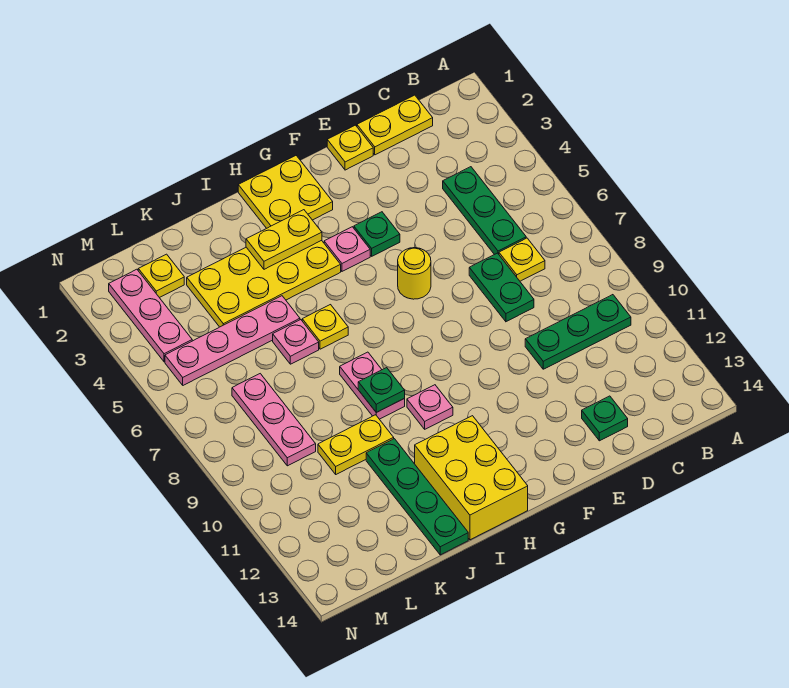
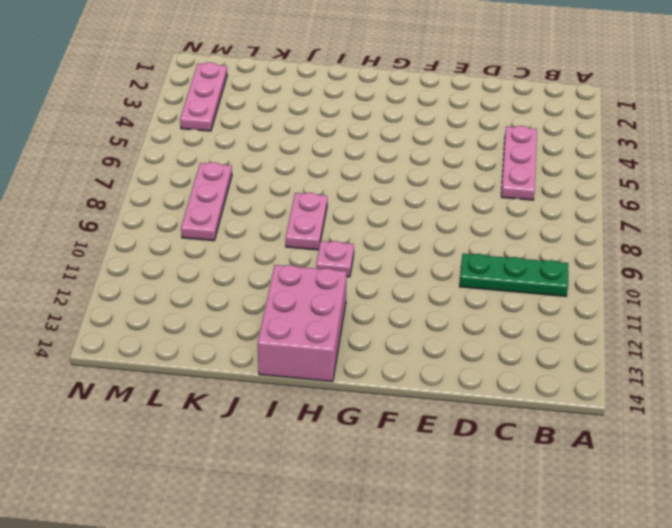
pink 1x3 plate [501,126,537,200] -> green 1x3 plate [443,167,526,255]
pink 2x3 brick [258,265,347,382] -> yellow 2x3 brick [415,416,528,540]
none -> yellow 1x2 plate [357,95,433,155]
none -> yellow 1x1 plate [499,238,545,281]
none -> green 1x2 plate [469,253,534,322]

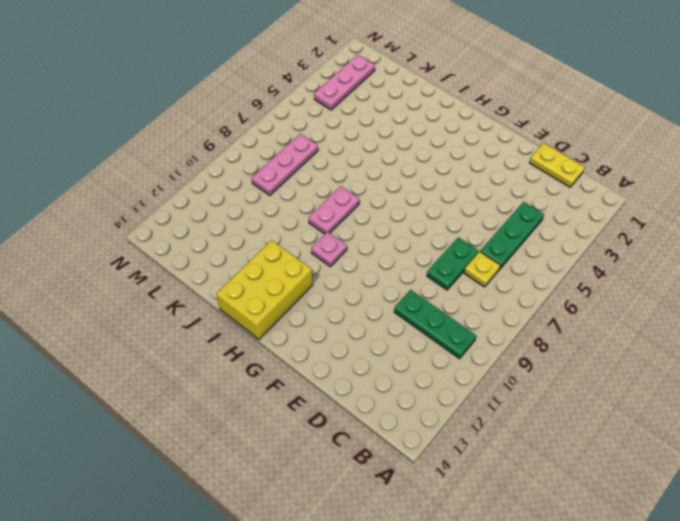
none -> green 1x1 plate [582,396,628,441]
none -> yellow 1x1 plate [327,125,373,170]
none -> green 1x1 plate [354,212,400,256]

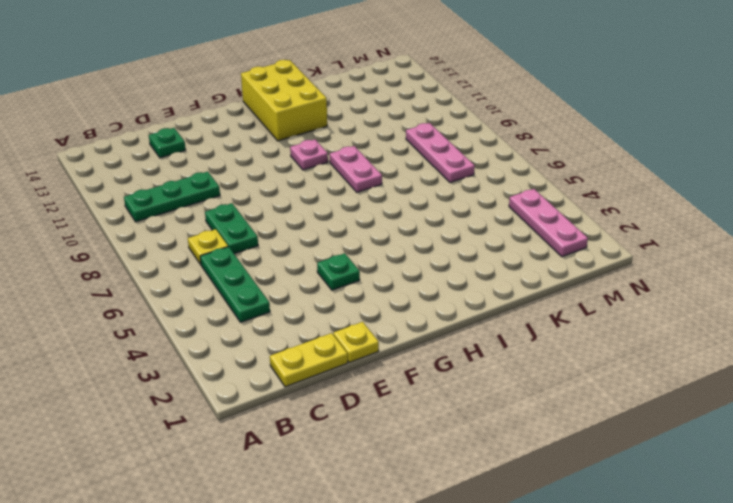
none -> yellow 1x1 round brick [398,248,431,299]
none -> yellow 2x2 plate [238,156,333,228]
none -> pink 1x1 plate [324,227,370,271]

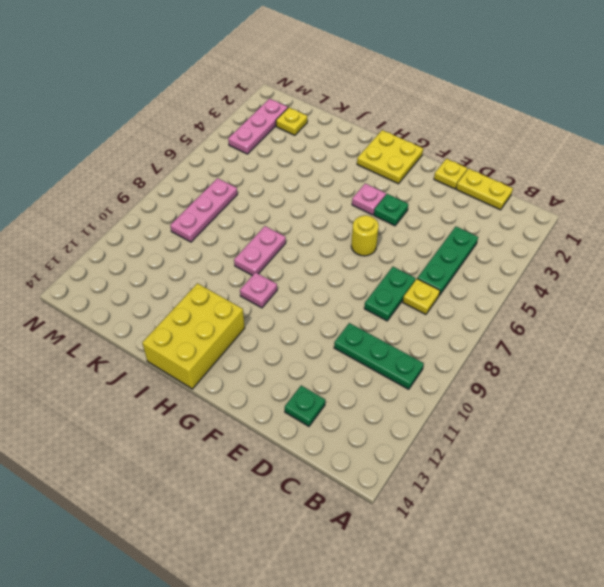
none -> yellow 2x4 plate [187,240,341,327]
none -> yellow 1x1 plate [302,305,348,349]
none -> pink 1x4 plate [165,296,300,385]

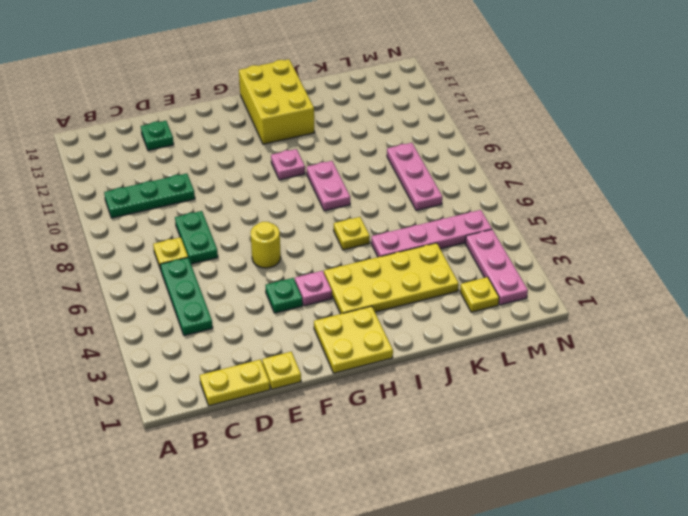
none -> pink 1x1 plate [273,320,319,364]
none -> yellow 1x2 plate [318,415,394,474]
none -> green 1x4 plate [366,439,468,555]

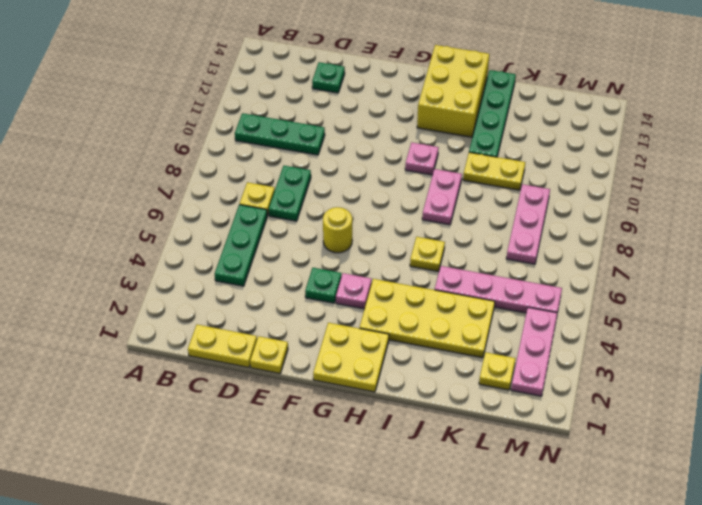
none -> pink 1x1 plate [273,320,319,364]
none -> yellow 1x2 plate [246,210,322,269]
none -> green 1x1 plate [358,368,405,412]

